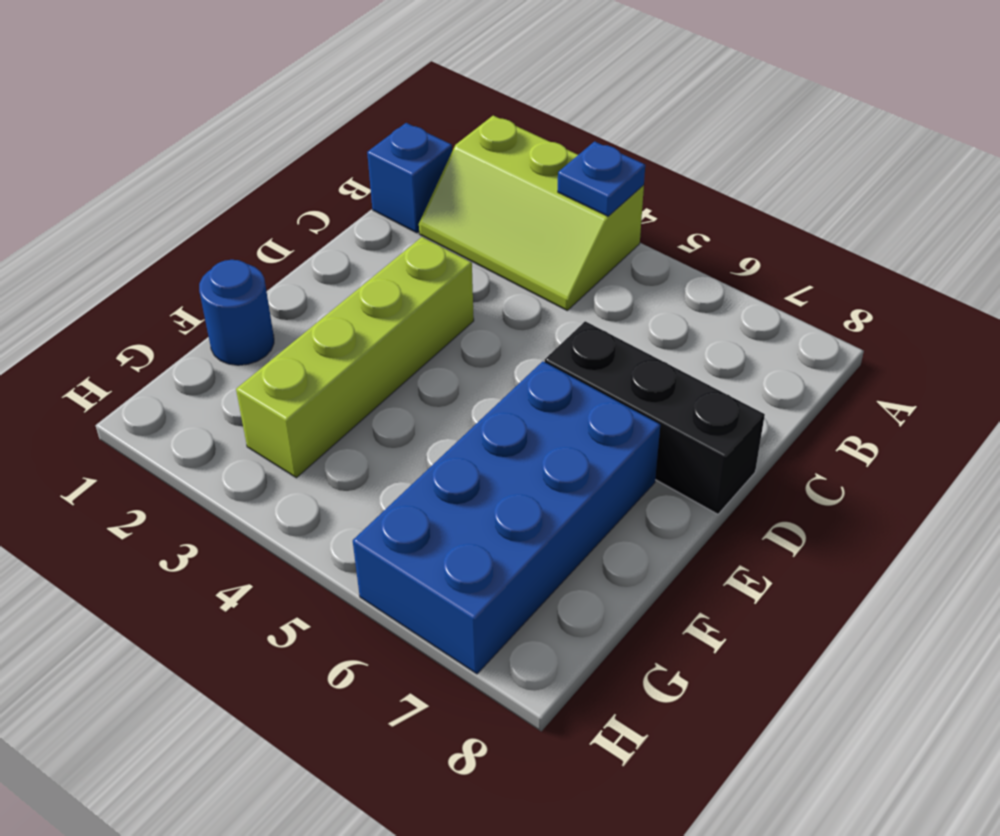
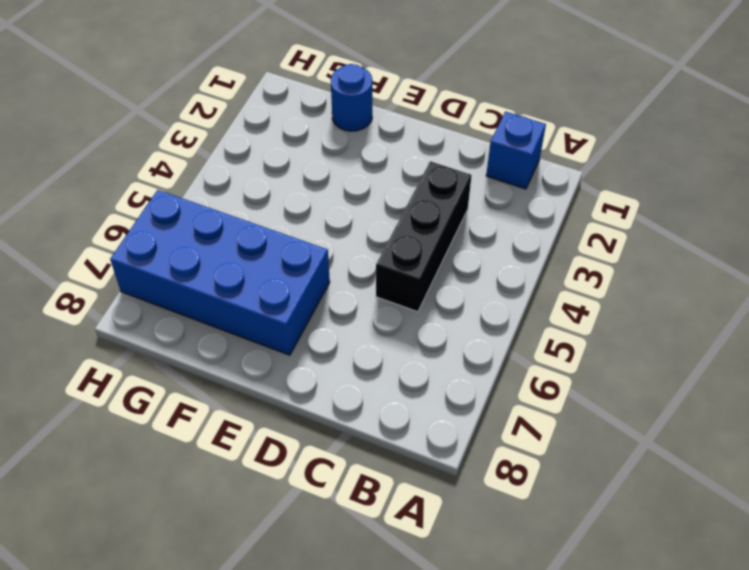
black 1x3 brick [376,161,472,312] -> black 1x3 brick moved to [545,321,765,514]
none -> lime 2x3 slope [419,116,644,310]
none -> lime 1x4 brick [236,237,474,478]

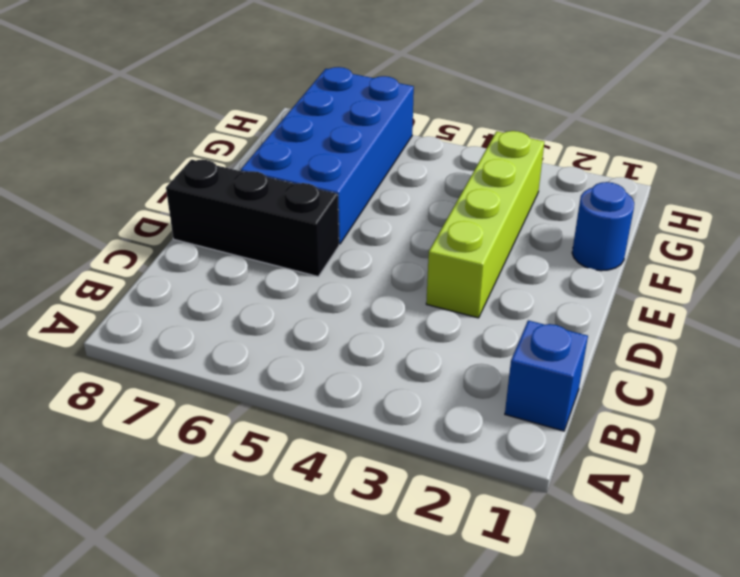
none -> lime 2x3 slope [419,116,644,310]
none -> blue 1x1 plate [558,141,645,216]

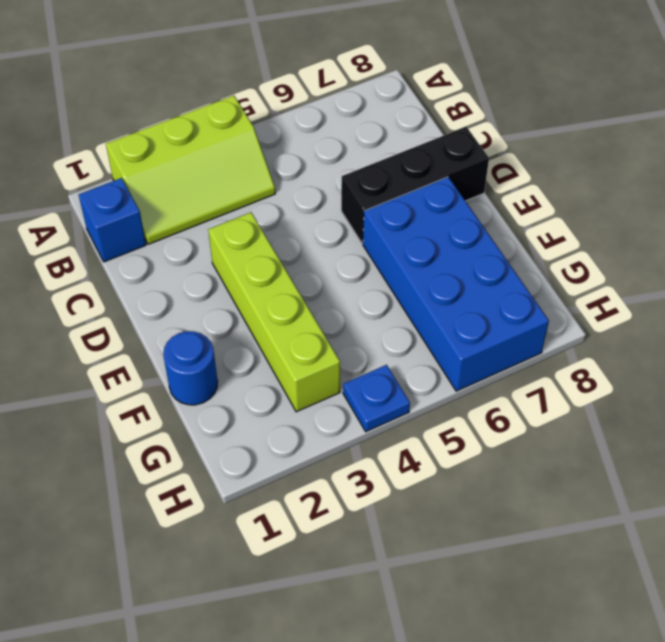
blue 1x1 plate [343,365,410,432] -> blue 1x1 plate moved to [558,141,645,216]

